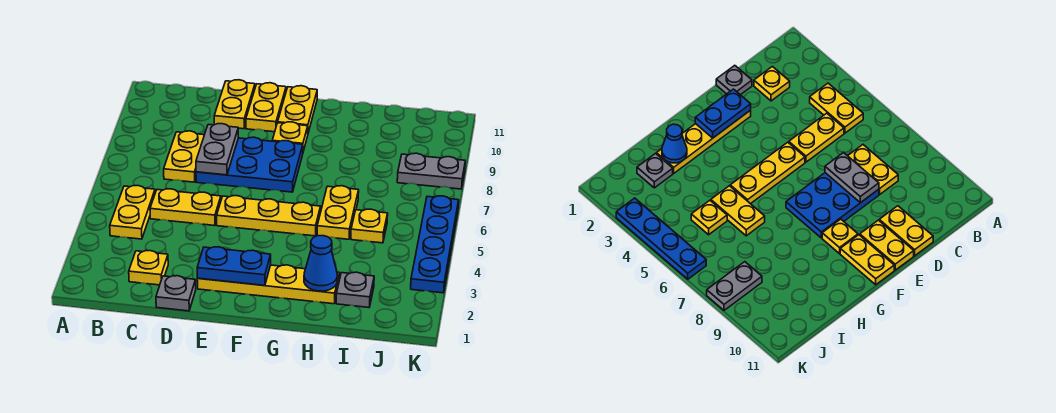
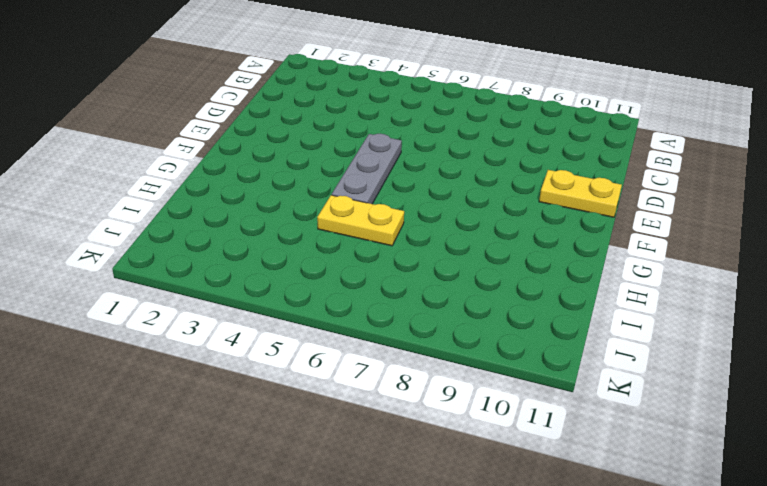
grey 1x3 plate [332,134,402,204] -> yellow 1x3 plate [217,196,321,236]
none -> yellow 1x2 plate [110,185,155,239]
none -> yellow 1x1 plate [129,251,168,285]
none -> yellow 1x2 plate [150,189,221,226]

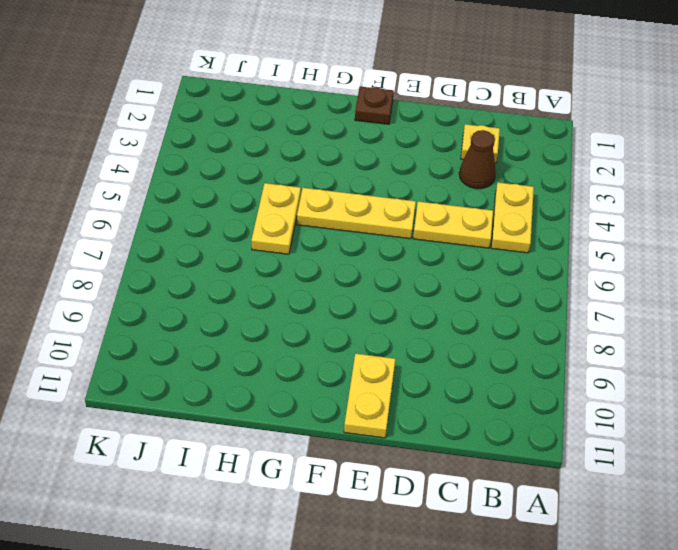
brown 1x1 cone [459,130,496,189] -> none
brown 1x1 plate [355,87,394,124] -> none
none -> yellow 1x2 plate [164,131,204,182]
none -> grey 1x1 plate [156,276,196,311]
none -> blue 2x3 plate [196,137,303,192]

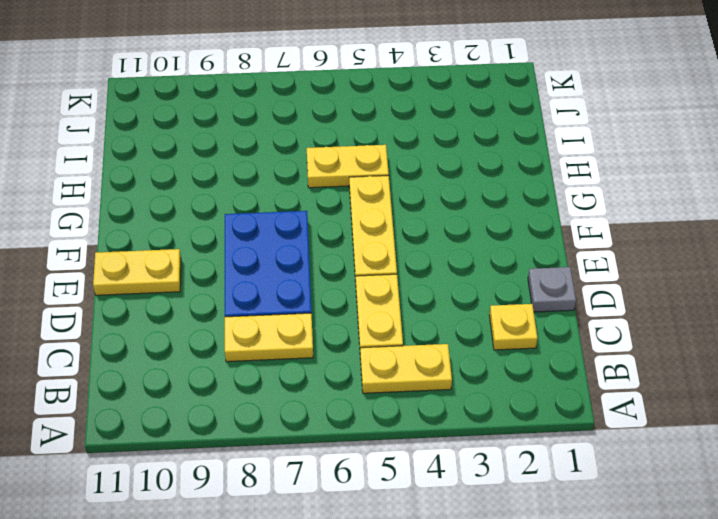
none -> yellow 1x2 plate [214,80,255,129]
none -> yellow 1x4 plate [197,265,340,304]
none -> yellow 1x1 plate [272,122,308,151]

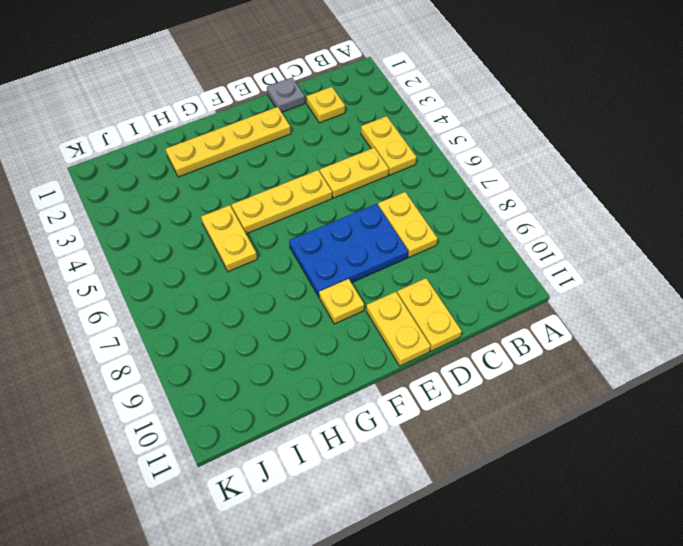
none -> yellow 1x2 plate [278,86,317,133]
none -> grey 1x1 plate [336,272,374,307]
none -> yellow 1x1 plate [351,209,388,243]

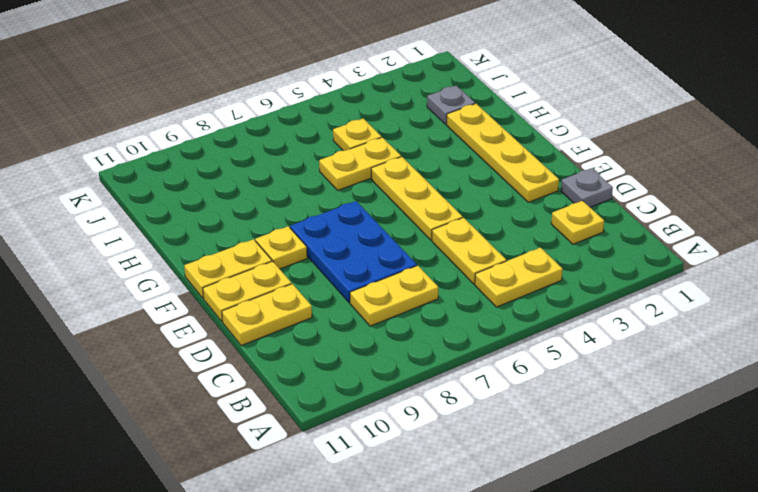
none -> grey 1x2 plate [397,153,465,189]
none -> blue 1x4 plate [411,196,459,293]
none -> grey 1x2 plate [196,124,238,175]

